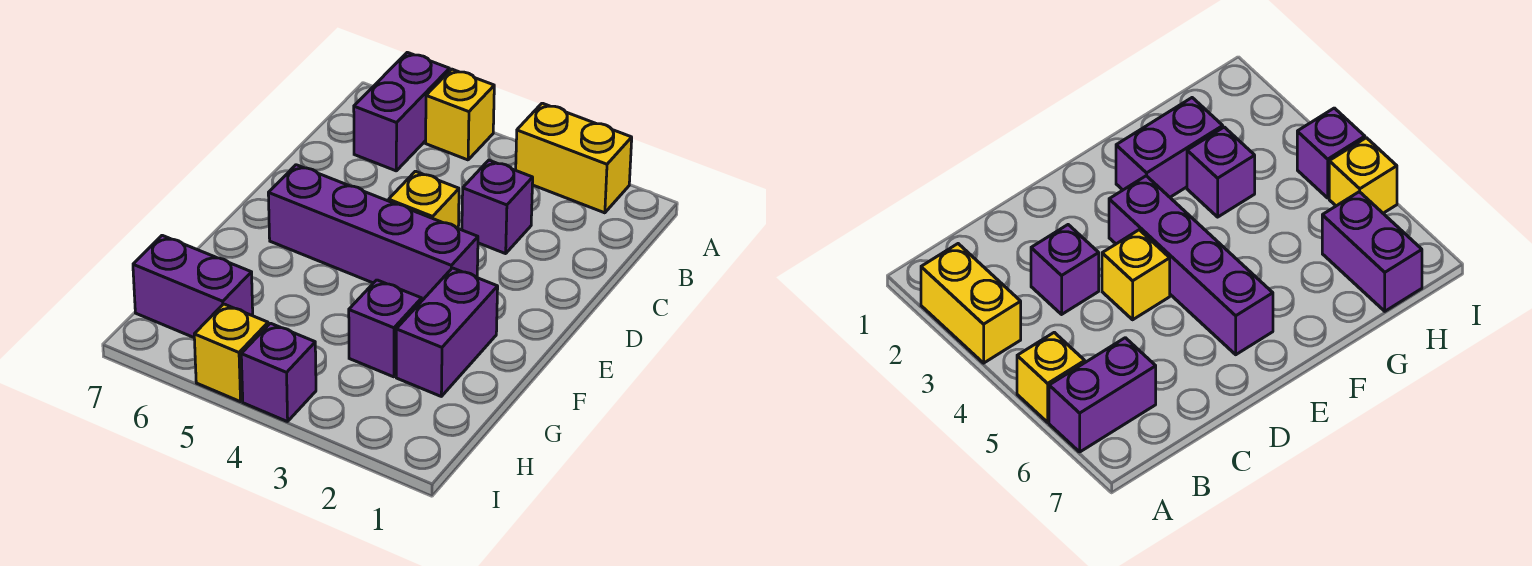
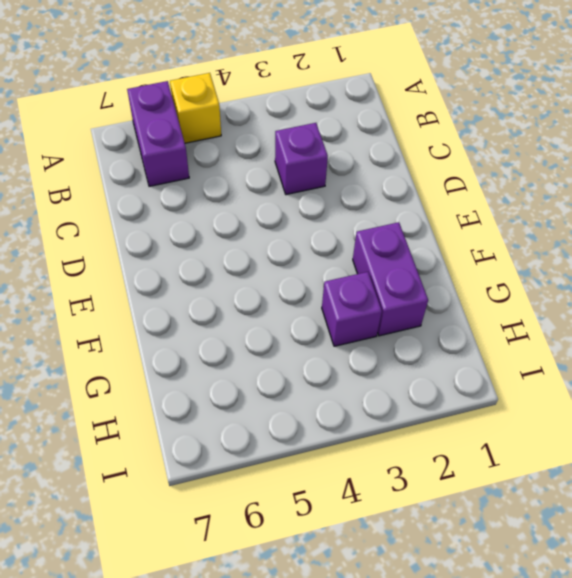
none -> yellow 1x2 brick [516,103,632,213]
none -> yellow 1x1 brick [389,171,459,228]

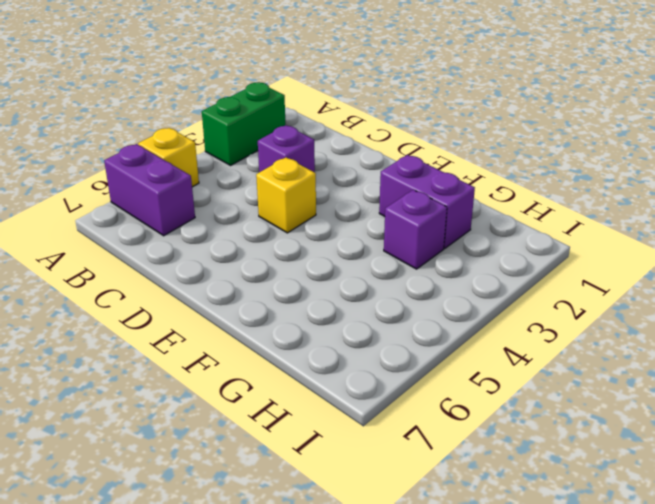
green 1x2 brick [202,82,285,165] -> yellow 1x2 brick [516,103,632,213]
none -> purple 1x4 brick [268,165,478,300]
none -> purple 1x2 brick [133,235,253,337]

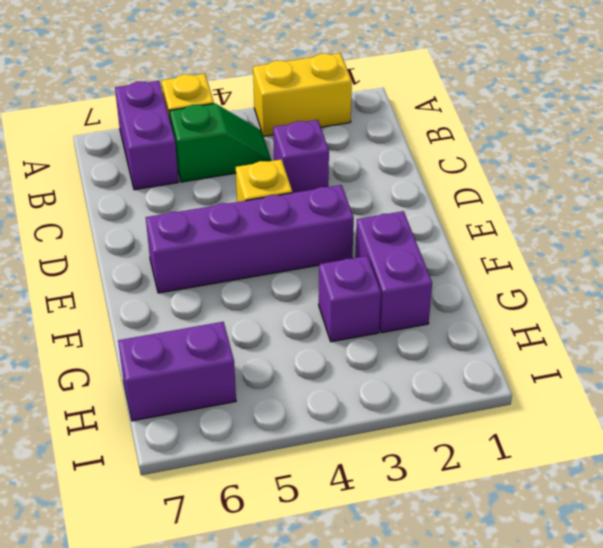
green 1x2 slope [170,103,271,182] -> none
none -> purple 1x1 brick [241,323,316,422]
none -> yellow 1x1 brick [194,304,268,402]

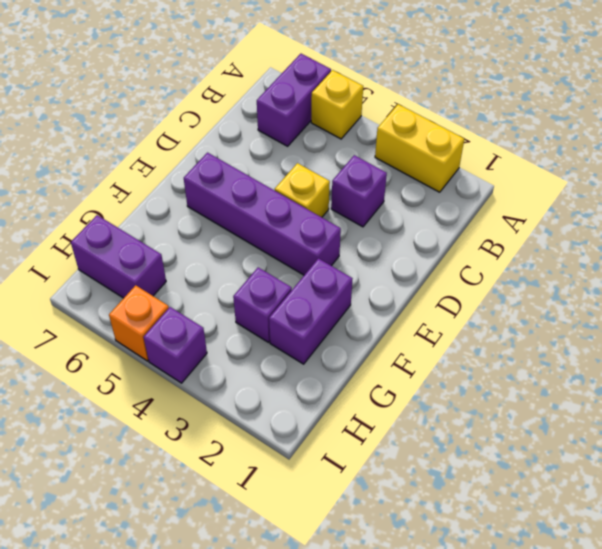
orange 1x1 brick [109,285,169,361] -> yellow 1x1 brick [194,304,268,402]

